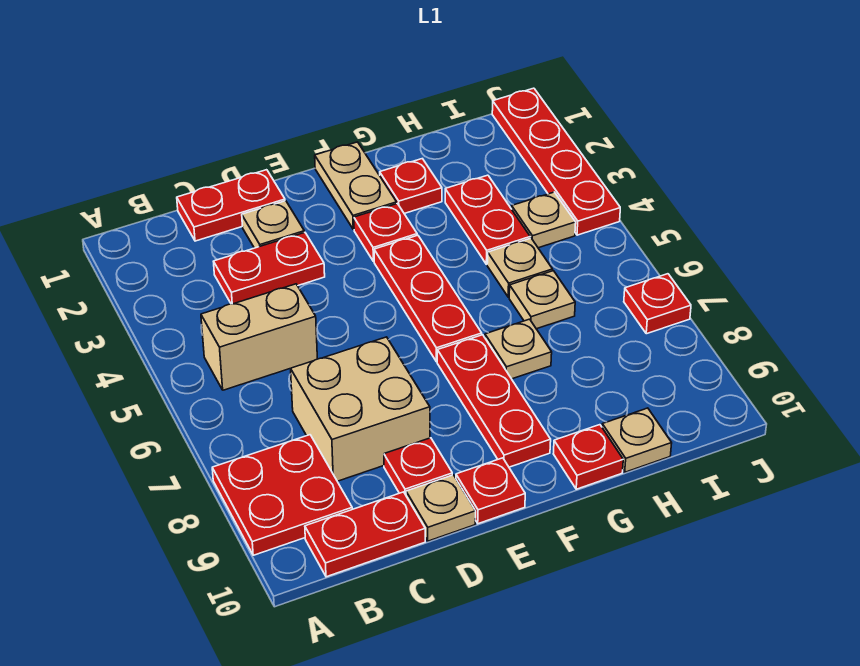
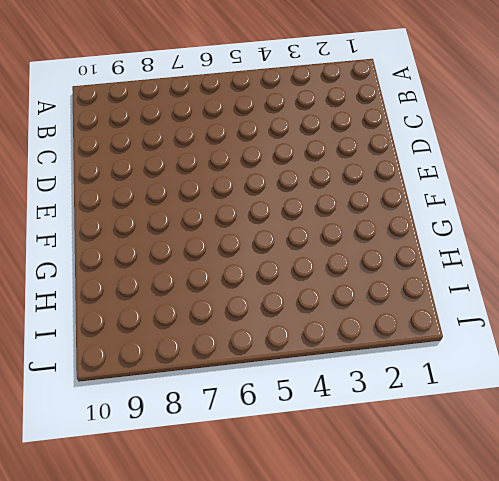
none -> red 2x2 plate [212,435,352,555]
none -> tan 1x2 brick [201,284,317,390]
none -> red 1x2 plate [305,492,425,577]

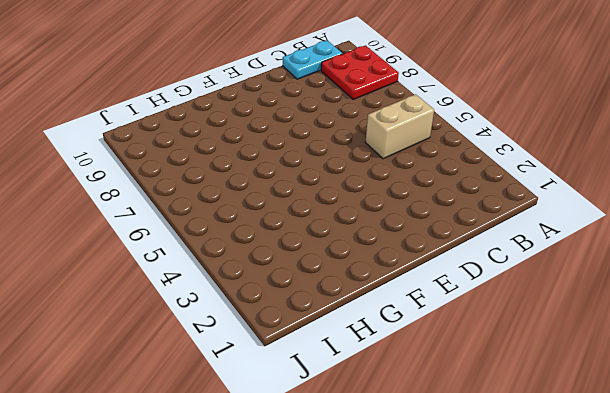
cyan 1x2 plate [283,40,342,79] -> red 1x2 plate [305,492,425,577]
none -> red 1x2 plate [177,170,285,241]
none -> red 1x2 plate [213,232,325,304]
none -> tan 2x2 brick [291,337,430,481]

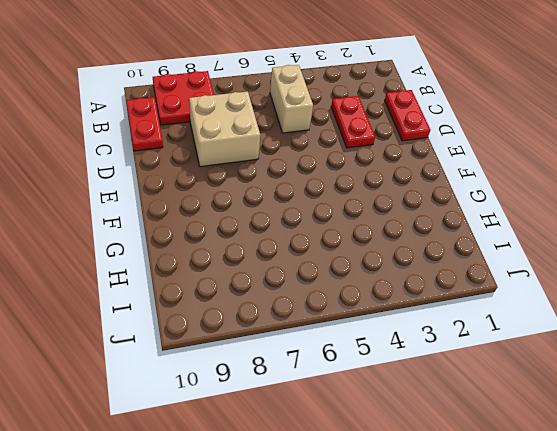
none -> tan 1x1 plate [242,201,304,248]
none -> red 1x1 plate [384,438,452,495]
none -> tan 1x1 plate [406,475,476,541]

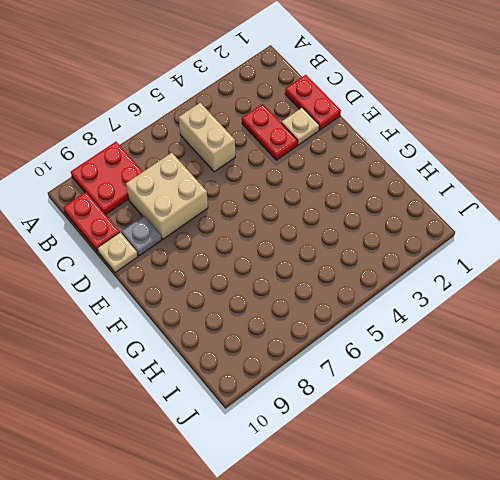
grey 1x1 plate [122,216,161,256] -> red 1x1 plate [384,438,452,495]
none -> red 1x1 plate [456,458,525,524]
none -> tan 1x2 plate [315,142,397,229]
none -> red 1x1 plate [354,204,417,261]

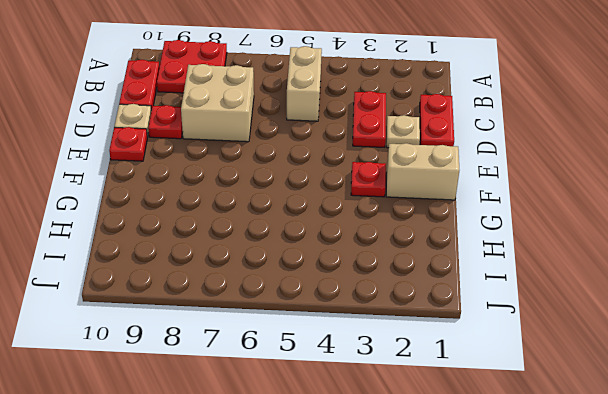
tan 1x2 brick [386,143,460,200] -> tan 1x2 plate [315,142,397,229]
none -> red 1x3 plate [374,235,482,362]
none -> red 1x3 plate [437,335,551,467]
none -> red 1x1 plate [380,159,442,214]

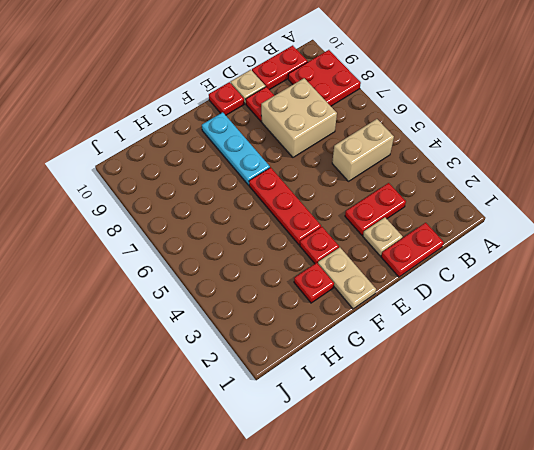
cyan 1x3 plate [202,112,270,185] -> red 1x3 plate [437,335,551,467]
none -> tan 1x1 plate [485,319,552,379]
none -> red 1x1 plate [553,425,623,489]
none -> red 1x2 plate [445,175,530,264]

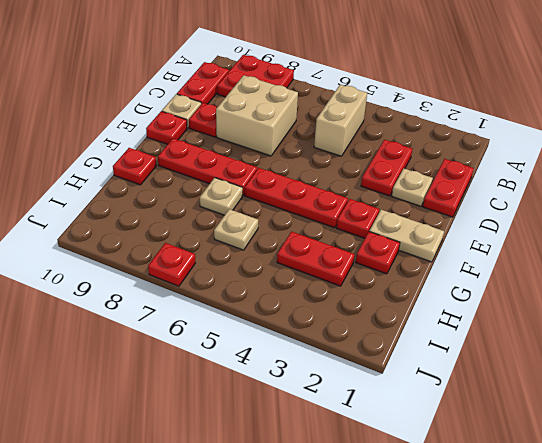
none -> tan 1x1 plate [487,238,553,297]
none -> tan 1x1 plate [602,408,672,472]
none -> tan 1x1 plate [512,192,576,248]

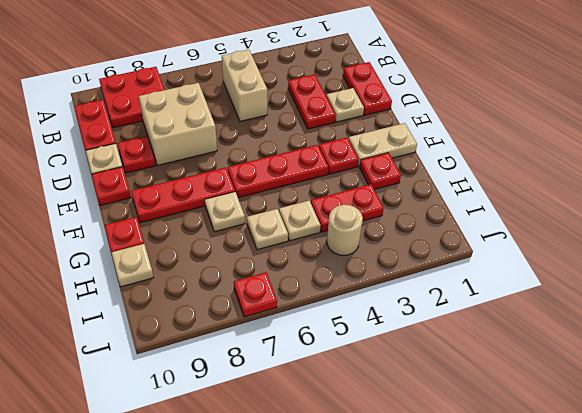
tan 1x1 round brick [327,205,363,256] -> tan 1x1 plate [512,192,576,248]
none -> red 1x4 plate [492,88,620,235]

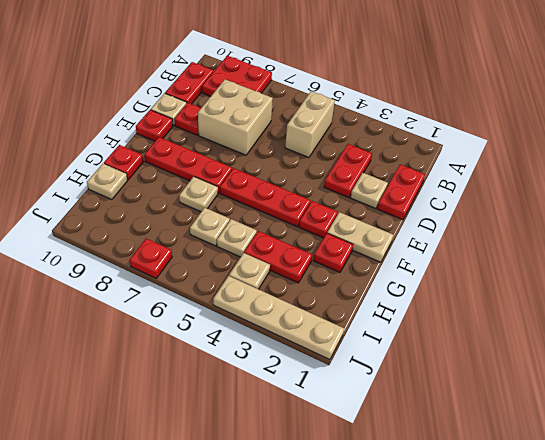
tan 1x4 plate [213,276,344,360] -> red 1x4 plate [492,88,620,235]

